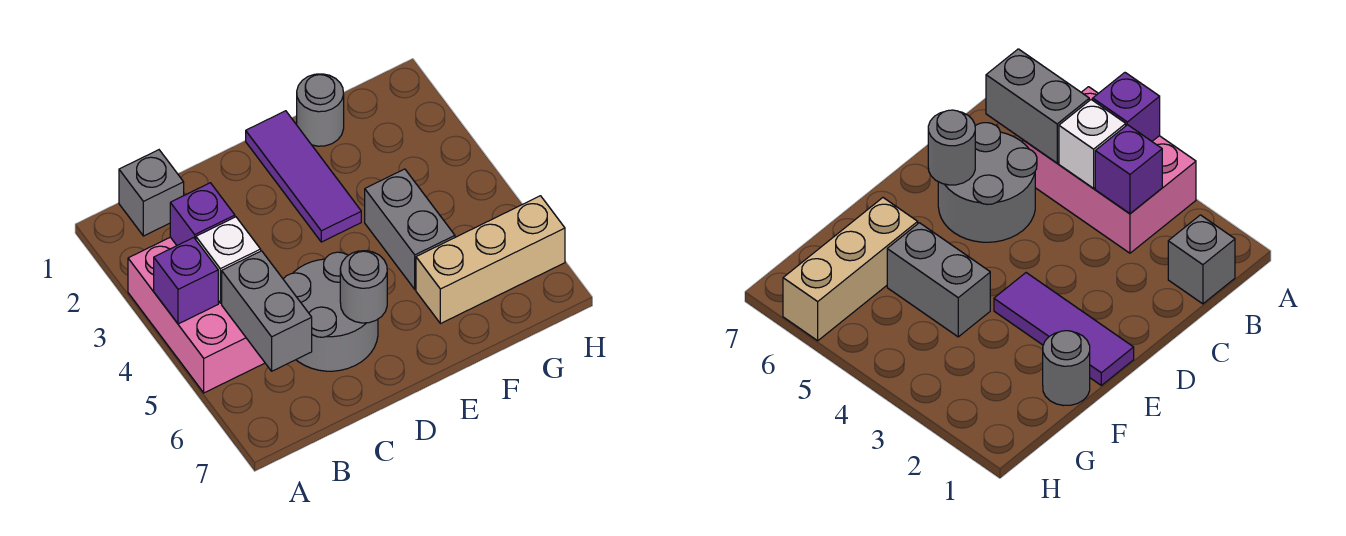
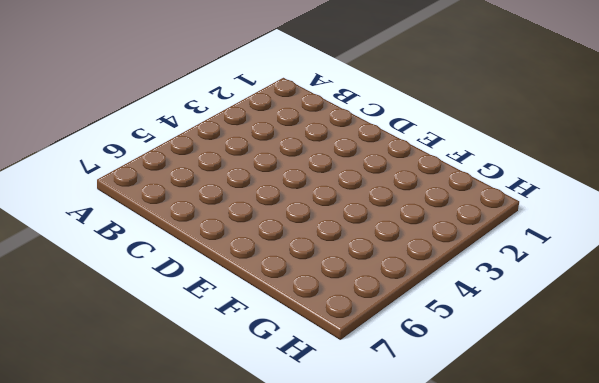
none -> pink 2x3 brick [128,237,265,393]
none -> grey 1x1 brick [119,150,184,236]
none -> grey 2x2 round brick [283,252,378,371]

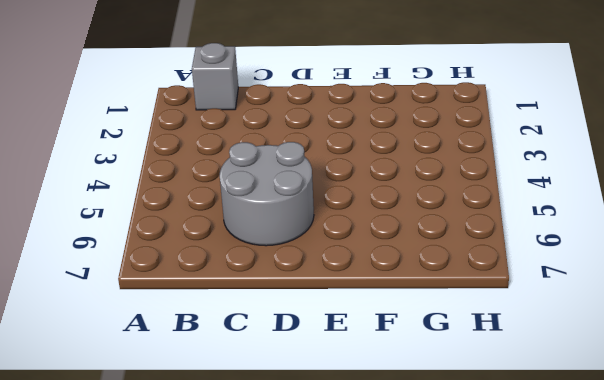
none -> pink 2x3 brick [128,237,265,393]
none -> purple 1x3 tile [246,111,361,242]
none -> grey 1x1 round brick [297,74,344,146]

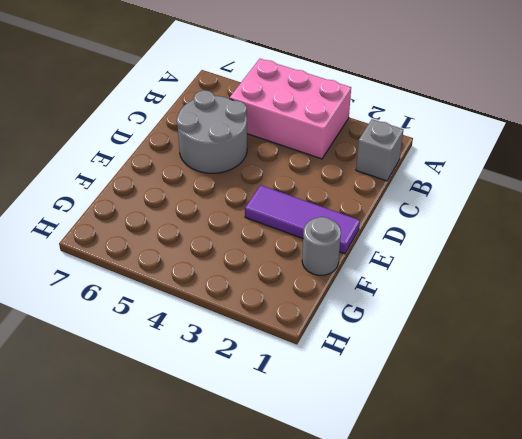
none -> grey 1x2 brick [365,169,455,289]
none -> tan 1x3 brick [416,196,565,324]
none -> purple 1x1 brick [154,238,218,324]

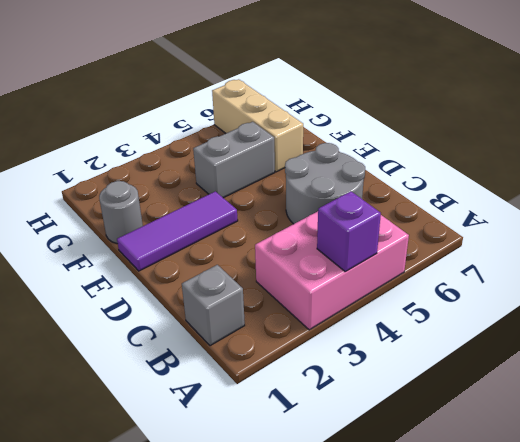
none -> purple 1x1 brick [170,183,235,245]
none -> white 1x1 brick [196,217,261,303]
none -> grey 1x2 brick [222,251,312,371]

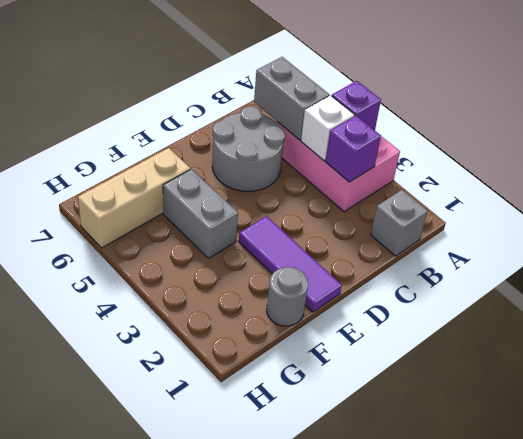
none -> grey 1x1 round brick [340,251,387,323]

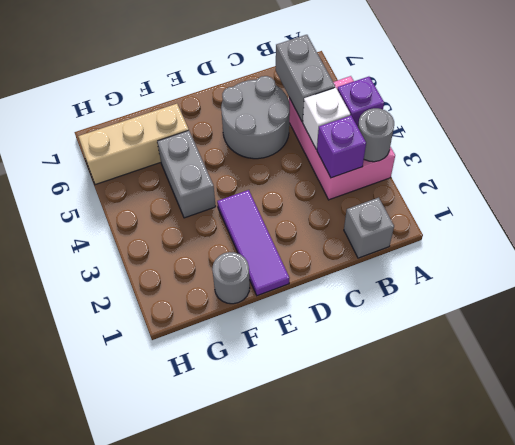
grey 1x1 round brick [358,108,394,162] -> grey 1x1 round brick moved to [340,251,387,323]

